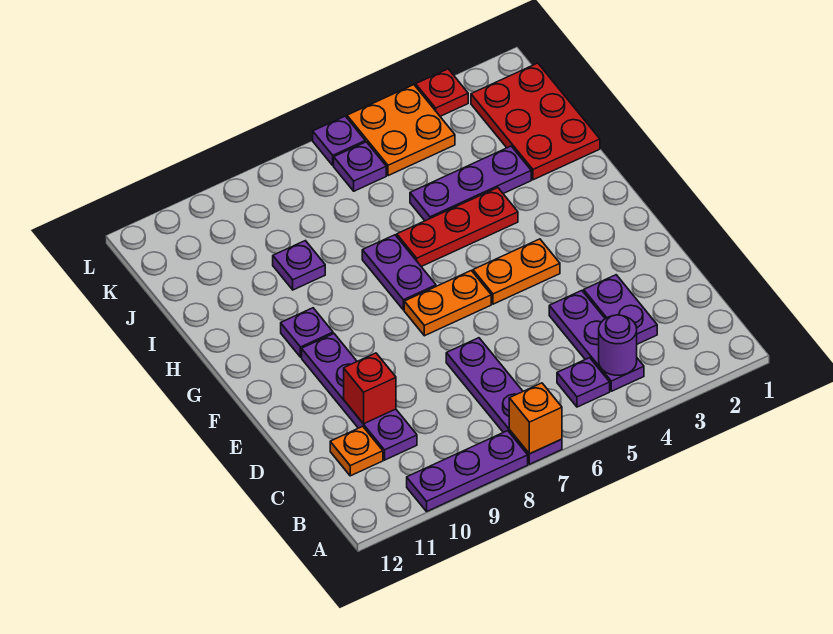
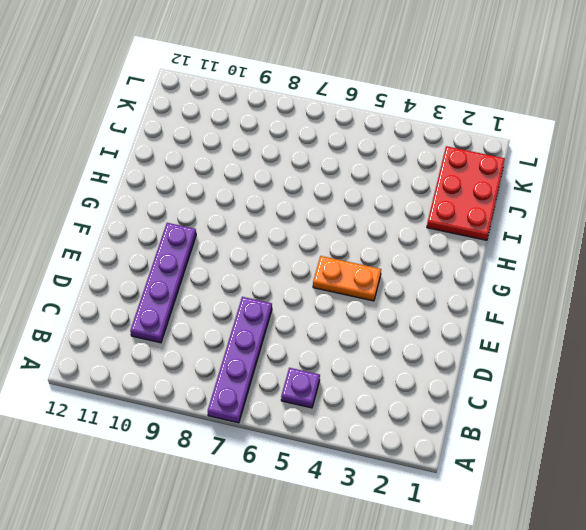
none -> purple 1x3 plate [407,431,528,511]
none -> purple 1x3 plate [549,291,644,391]
none -> purple 1x2 plate [584,275,657,344]

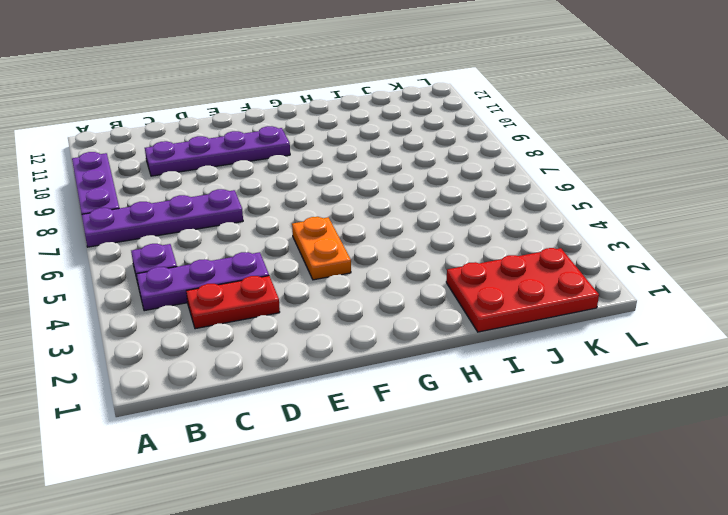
red 1x2 plate [186,276,280,329] -> purple 1x2 plate [584,275,657,344]
none -> orange 1x1 plate [330,426,383,476]
none -> orange 1x2 plate [404,271,491,336]
none -> purple 1x2 plate [362,235,436,310]

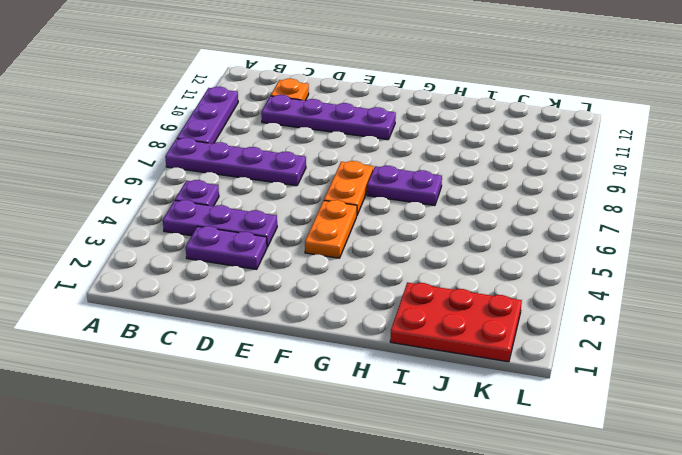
none -> purple 1x1 plate [281,308,333,357]
none -> red 1x3 plate [397,188,518,267]
none -> purple 1x3 plate [410,146,531,221]

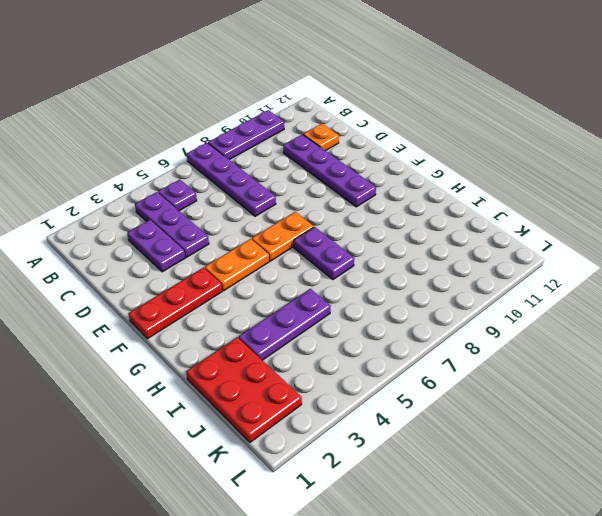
red 1x3 plate [129,268,222,339] -> red 1x3 plate moved to [397,188,518,267]
none -> purple 1x1 plate [281,308,333,357]
none -> purple 1x1 plate [273,241,325,290]
none -> orange 2x2 plate [347,85,455,176]

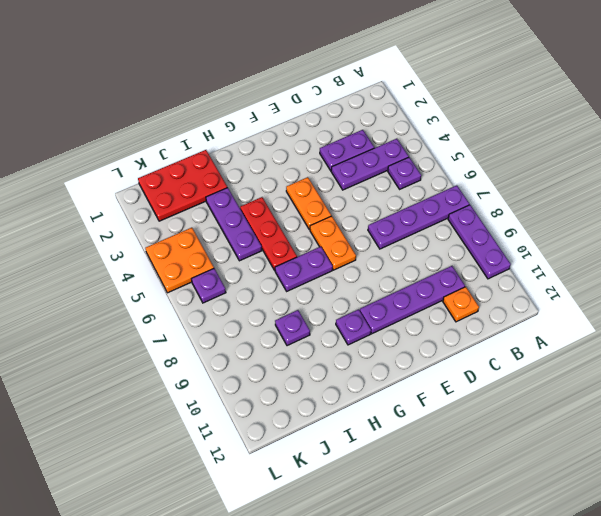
none -> red 1x1 plate [416,69,468,116]
none -> purple 1x1 plate [313,116,365,165]
none -> orange 1x1 brick [509,383,562,454]

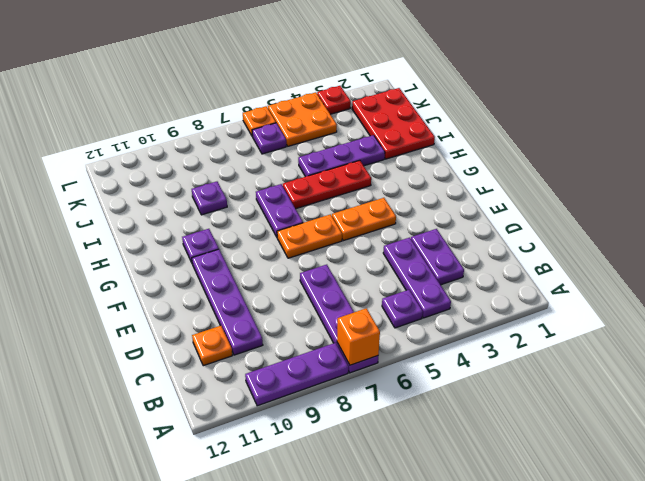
orange 1x1 plate [243,106,276,137] -> purple 1x1 plate [313,116,365,165]
none -> purple 1x1 round brick [599,315,637,375]
none -> red 1x1 brick [344,353,396,424]

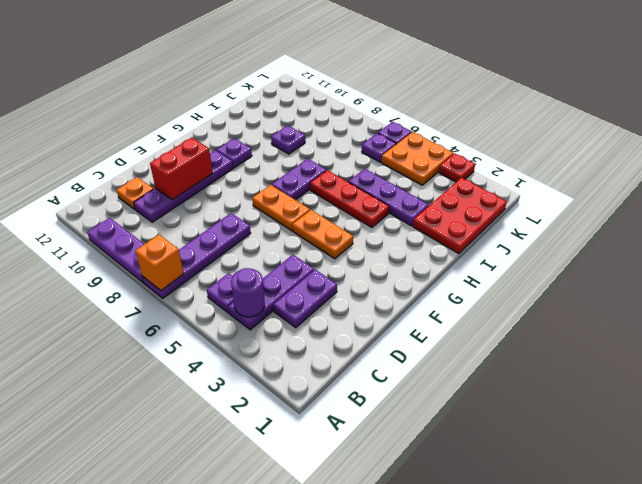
red 1x2 brick [150,138,213,200] -> red 1x1 brick [344,353,396,424]

